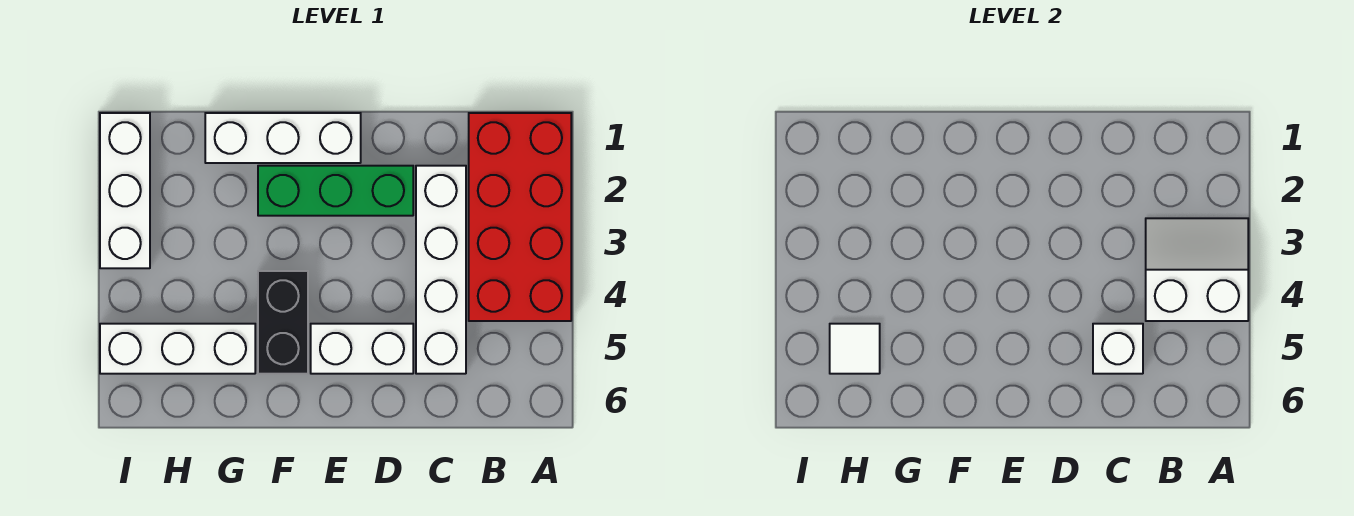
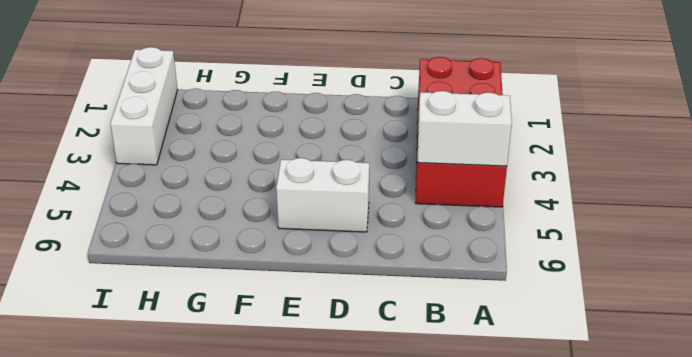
none -> white 1x4 brick [416,166,466,374]
none -> green 1x3 brick [258,166,413,216]

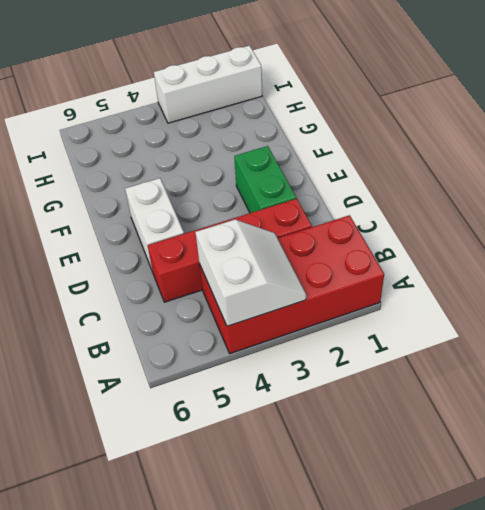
red 1x4 brick [147,199,312,302] -> white 1x4 brick [416,166,466,374]
green 1x2 brick [234,146,296,213] -> green 1x3 brick [258,166,413,216]
none -> white 1x3 brick [205,113,361,163]
none -> black 1x2 brick [258,271,308,374]

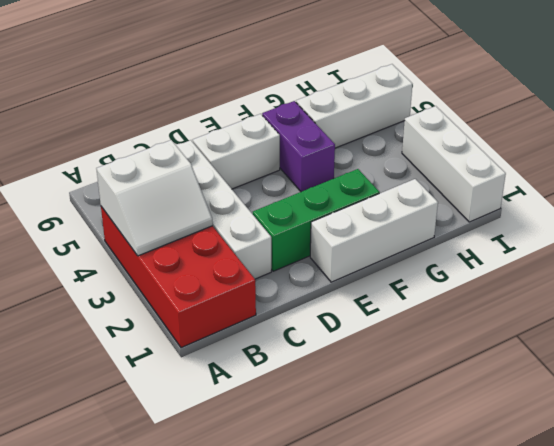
purple 1x2 brick [262,101,335,192] -> black 1x2 brick [258,271,308,374]
none -> white 1x1 brick [1093,324,1143,374]
none -> white 1x1 tile [830,324,880,374]

